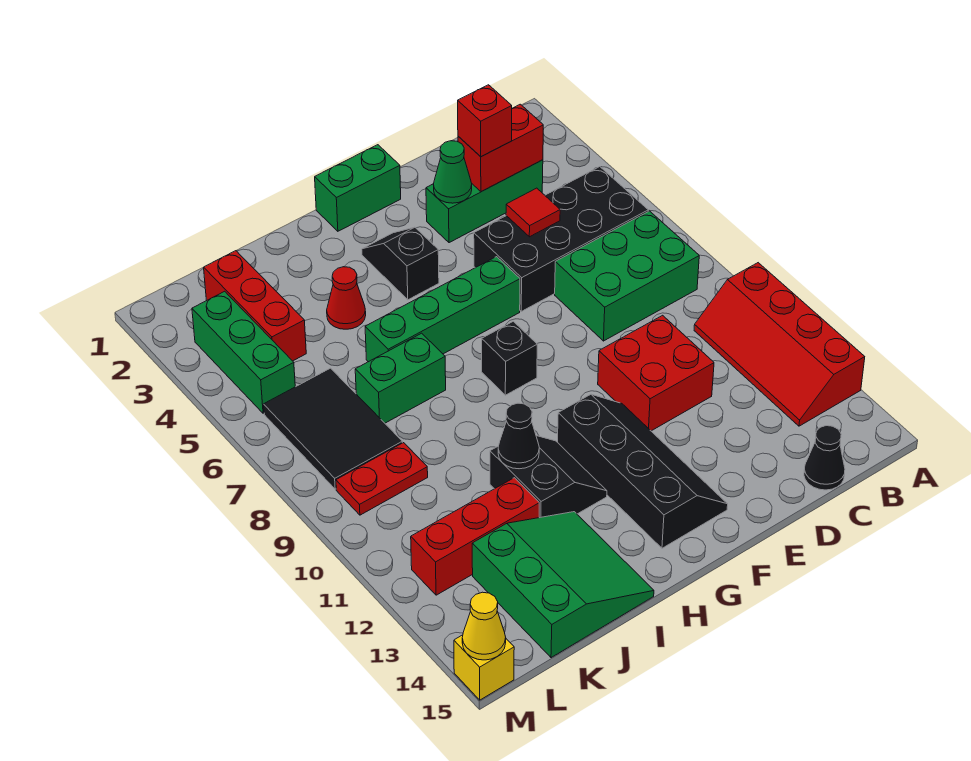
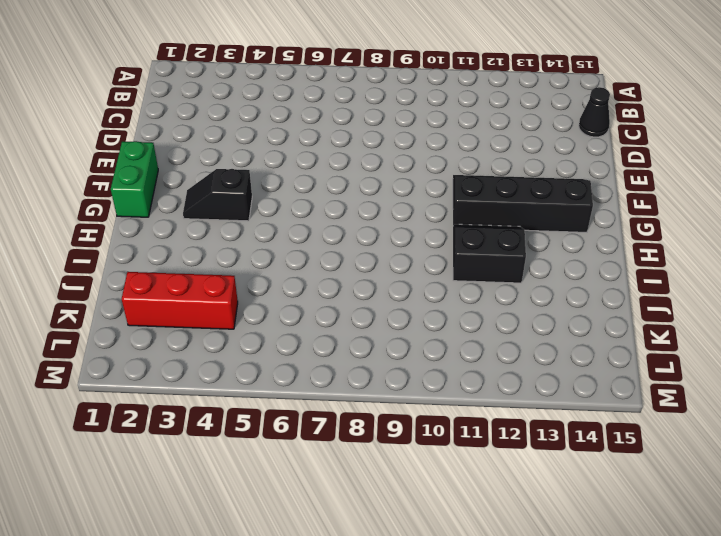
none -> red 2x4 slope [694,263,865,426]
none -> black 2x4 brick [474,167,648,311]
none -> green 2x3 brick [555,211,699,341]

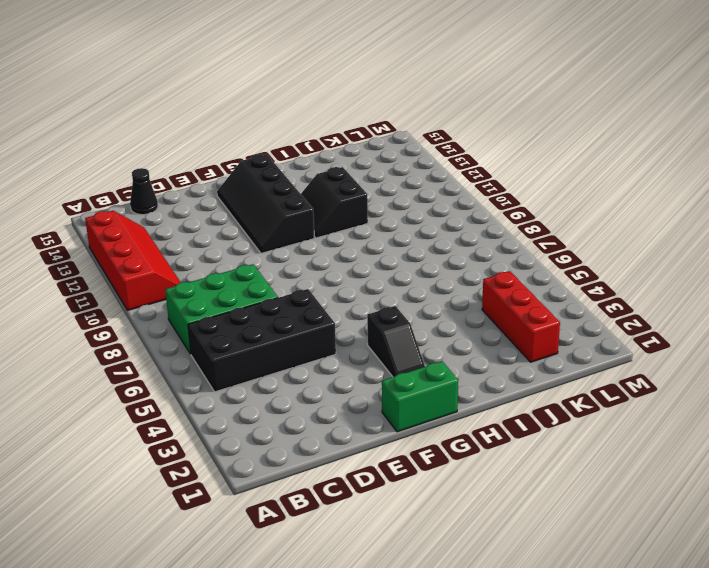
none -> green 1x3 brick [426,160,543,243]
none -> red 2x2 brick [598,315,714,431]
none -> green 1x4 brick [365,257,520,362]

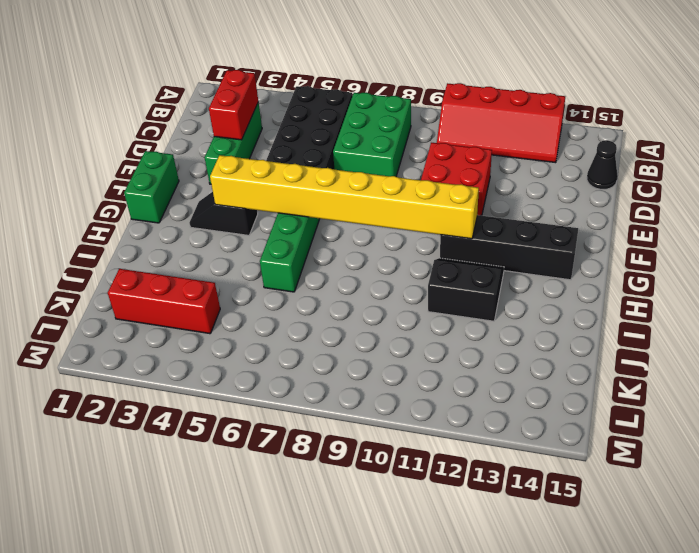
yellow 1x8 brick [210,155,479,239] -> none
none -> black 1x1 brick [482,321,537,395]
none -> red 1x1 cone [327,267,366,329]
none -> green 1x2 brick [355,333,446,423]

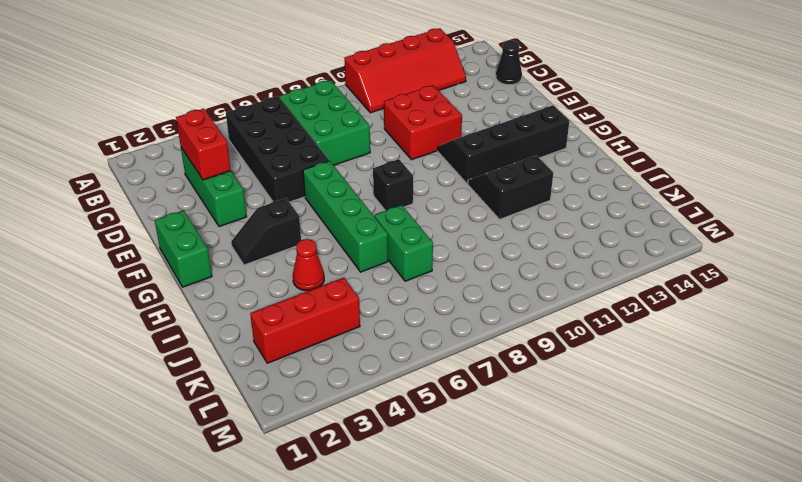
none -> green 3x3 slope [472,512,654,658]
none -> red 1x3 brick [411,478,539,595]
none -> black 2x3 tile [264,368,402,489]

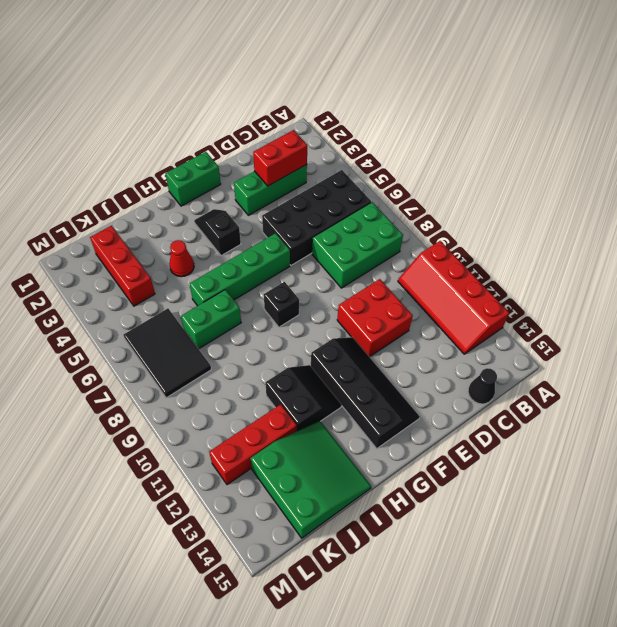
none -> red 1x2 plate [336,443,428,515]
none -> green 1x3 brick [192,291,295,414]
none -> yellow 1x1 brick [454,635,514,700]

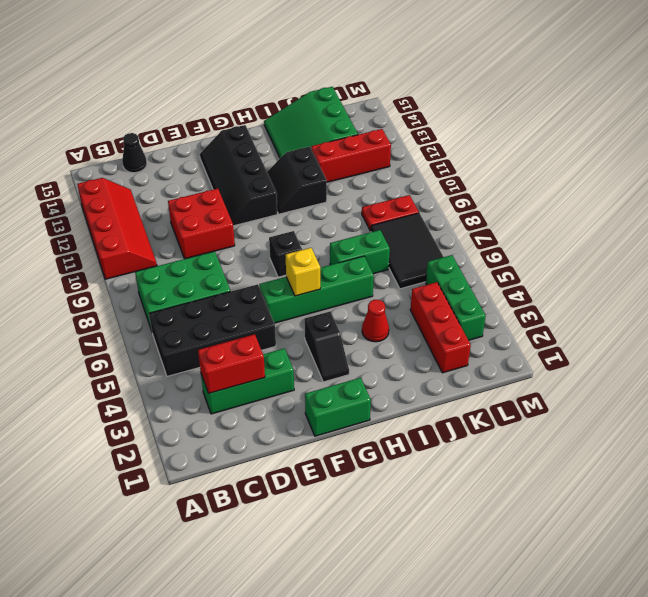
yellow 1x1 brick [285,248,320,296] -> yellow 1x1 brick moved to [454,635,514,700]
none -> red 1x1 tile [506,188,560,237]
none -> green 1x1 cone [434,141,472,203]
none -> black 1x1 cone [498,403,539,469]

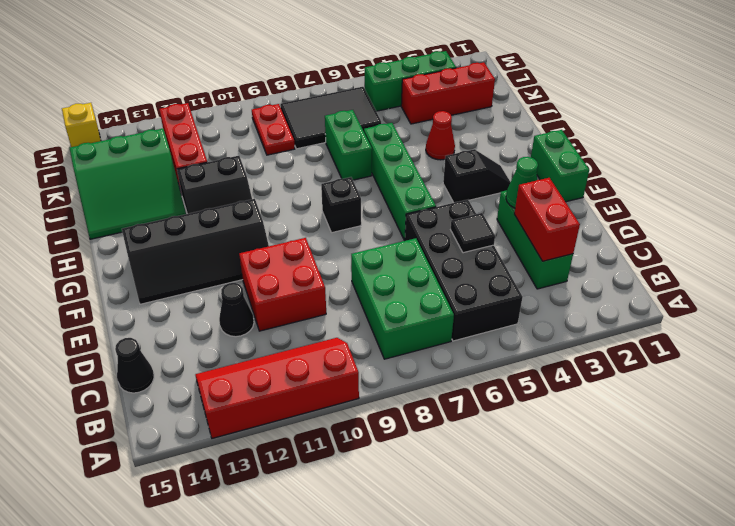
black 1x1 tile [451,213,495,253] -> red 1x1 tile [506,188,560,237]
black 1x1 cone [219,283,254,337] -> black 1x1 cone moved to [498,403,539,469]
none -> yellow 1x1 cone [462,592,506,660]
none -> red 1x1 brick [458,85,512,157]

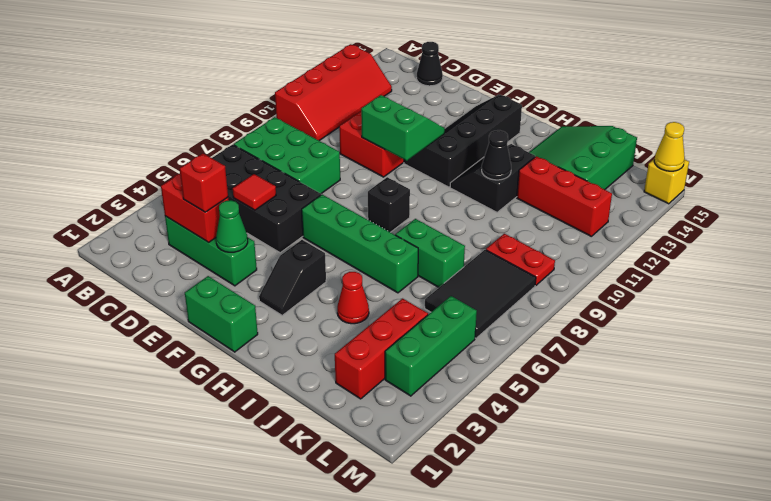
green 2x2 slope [361,95,445,161] -> none

